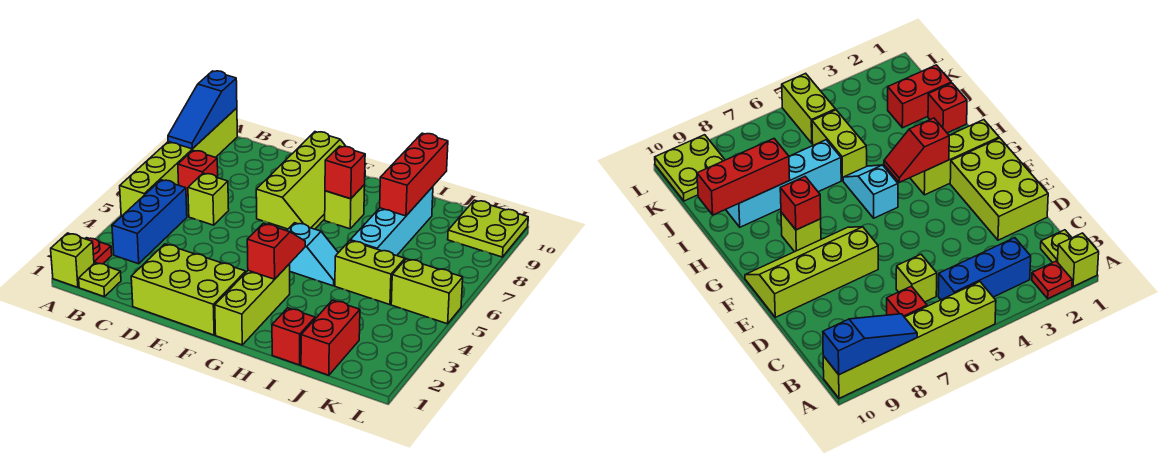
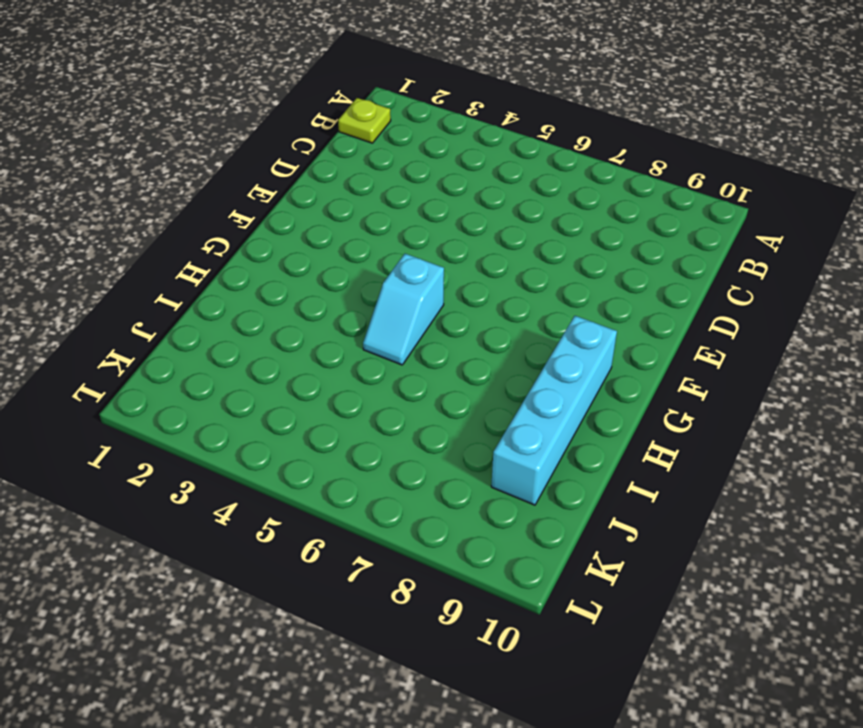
cyan 1x4 brick [491,316,617,505] -> cyan 1x4 brick turned to [350,187,433,256]
none -> lime 1x1 brick [51,233,94,287]
none -> red 1x1 plate [85,238,112,264]
none -> lime 1x6 brick [120,108,237,215]

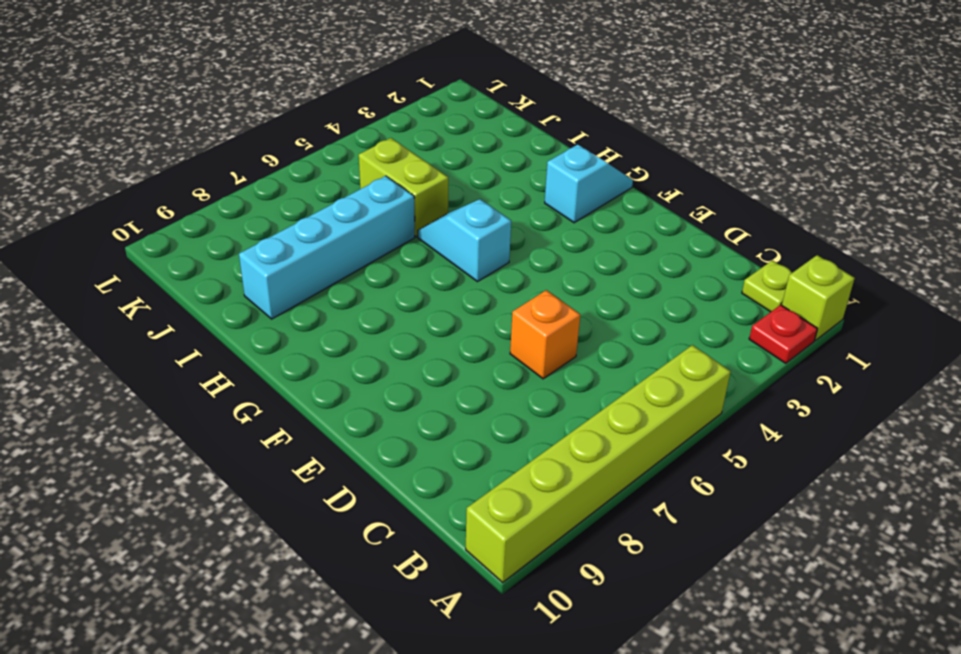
orange 1x1 brick [510,290,580,379] -> none
cyan 1x2 slope [545,145,633,223] -> lime 1x3 brick [215,264,290,345]
none -> blue 1x3 brick [112,180,187,264]
none -> red 1x1 brick [178,151,218,196]
none -> lime 1x1 brick [188,173,229,225]

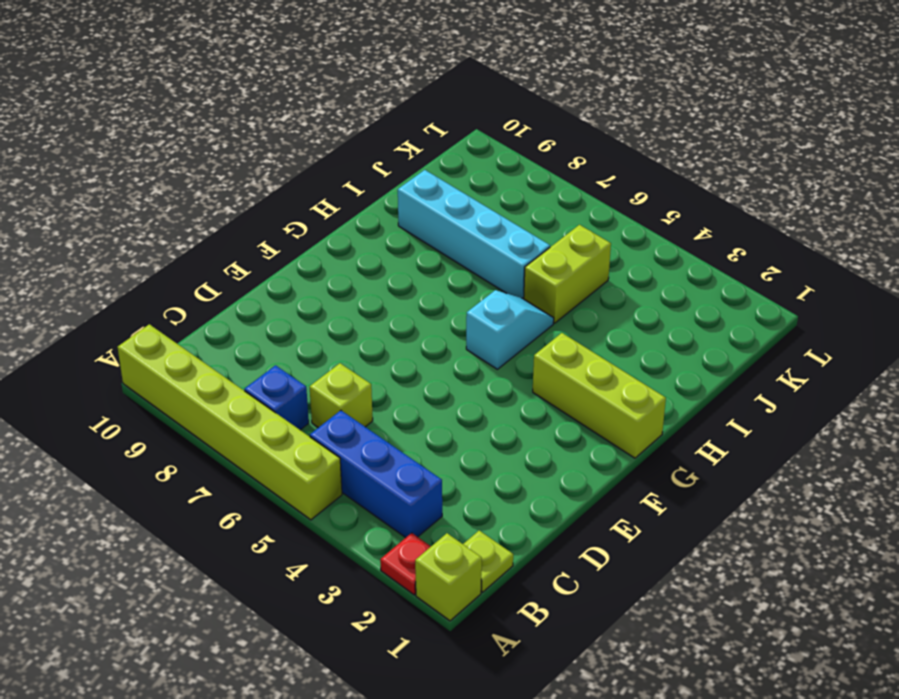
blue 1x1 brick [244,365,309,430] -> red 1x1 brick [178,151,218,196]
none -> lime 2x3 brick [131,244,246,335]
none -> lime 2x4 slope [256,132,346,229]
none -> lime 1x1 brick [325,185,365,229]

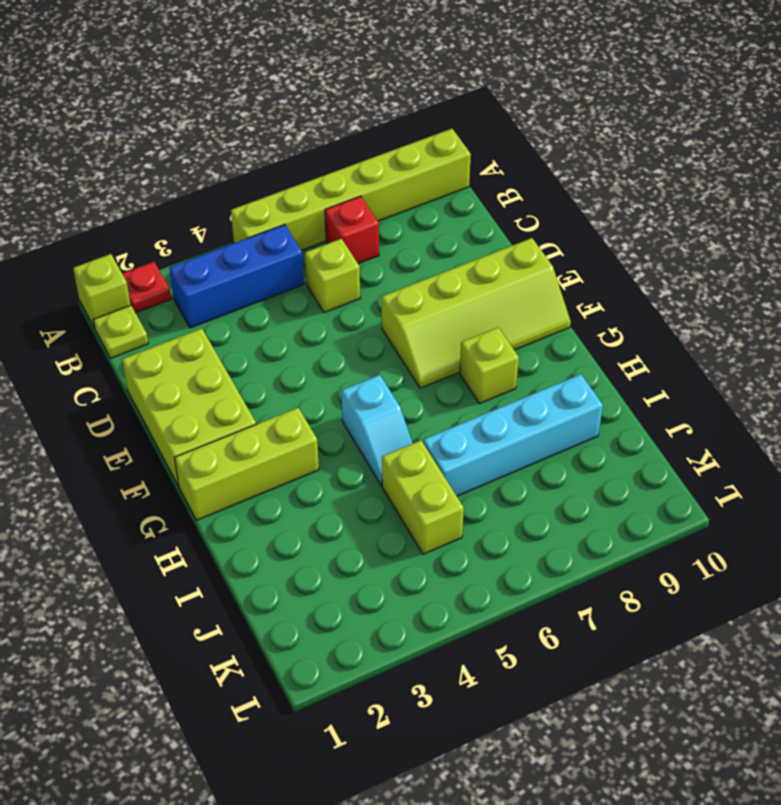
none -> red 1x1 brick [272,308,315,365]
none -> red 1x2 brick [301,300,360,375]
none -> lime 1x2 brick [391,259,463,324]

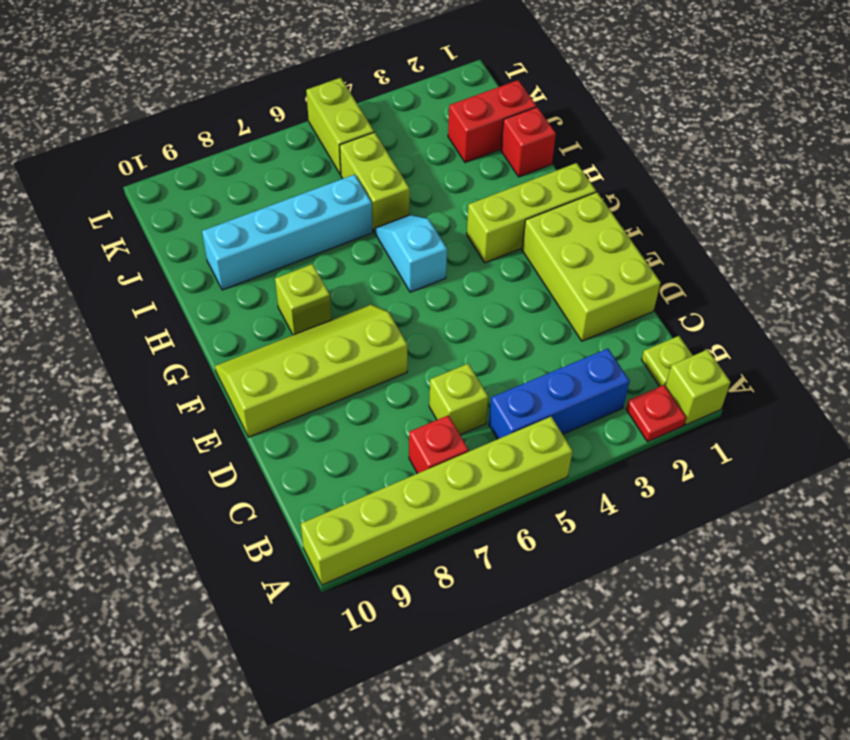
none -> lime 2x2 plate [448,200,528,257]
none -> blue 1x3 slope [168,71,237,149]
none -> red 1x2 slope [247,223,305,279]

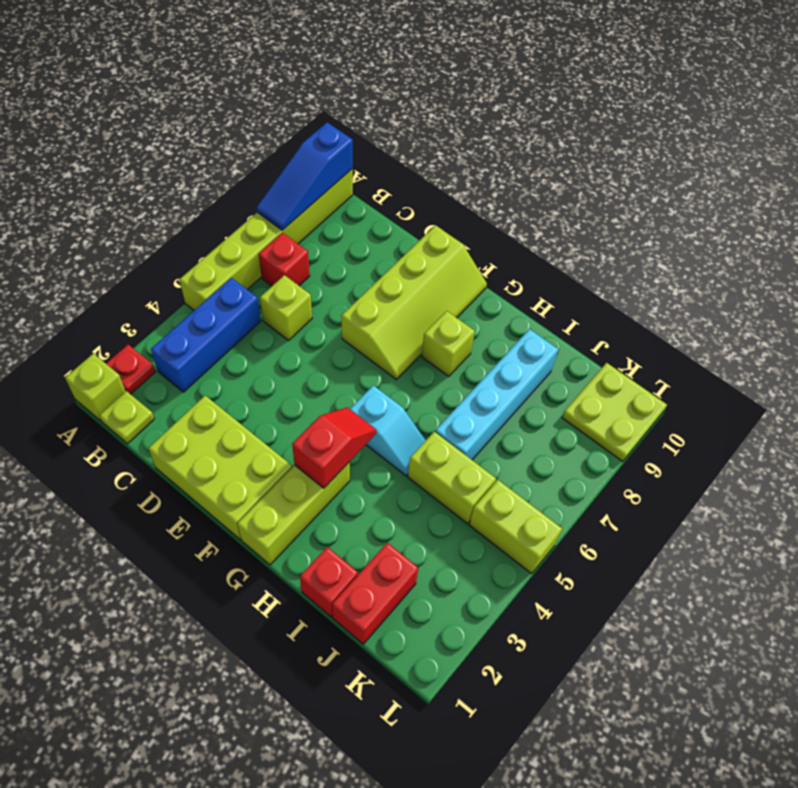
none -> red 1x1 brick [325,146,365,199]
none -> red 1x3 brick [380,133,448,216]

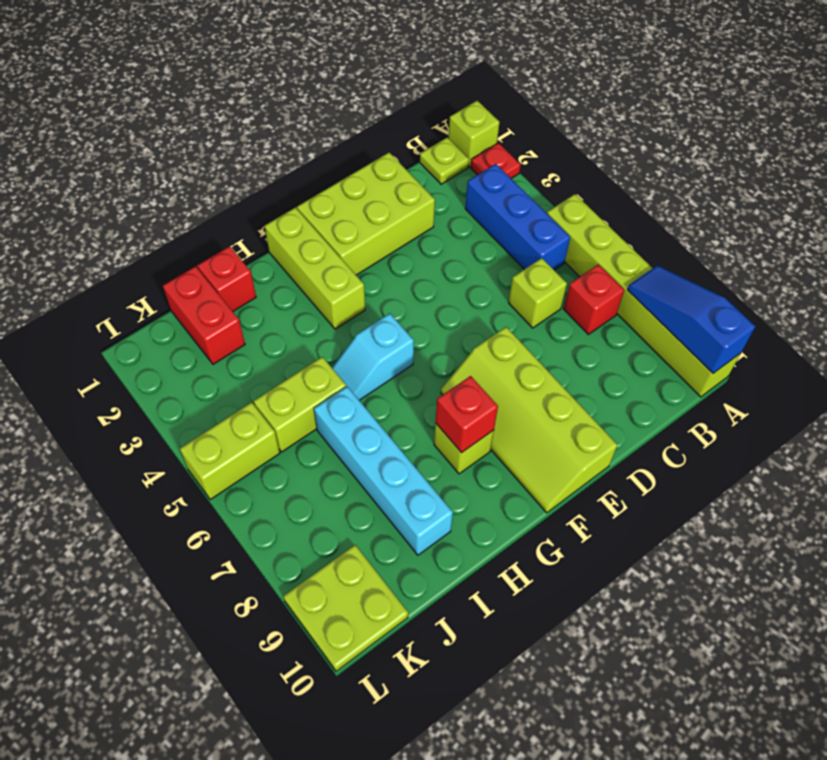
none -> red 1x2 slope [247,223,305,279]
none -> red 1x3 brick [380,133,448,216]

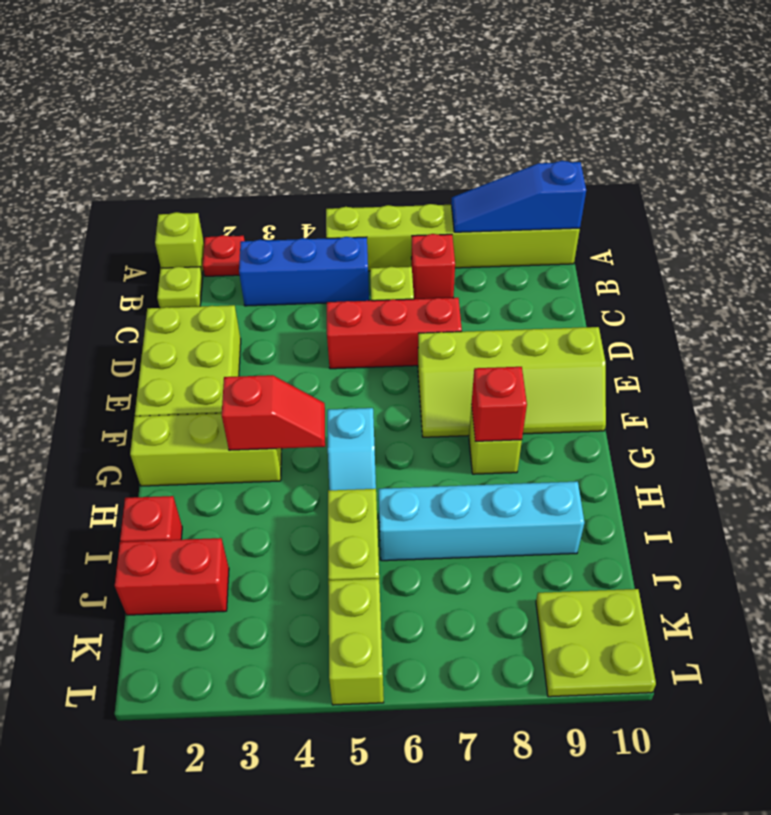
red 1x3 brick [327,298,462,369] -> red 1x3 brick moved to [380,133,448,216]

